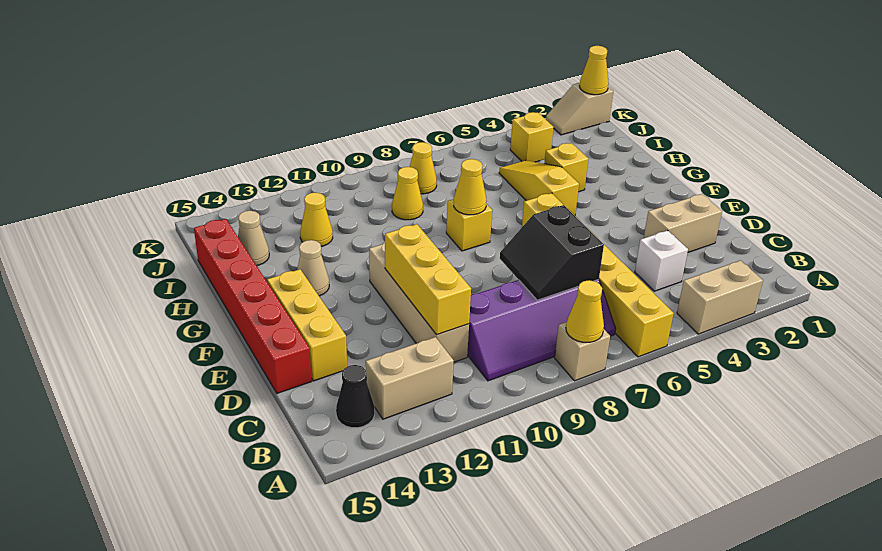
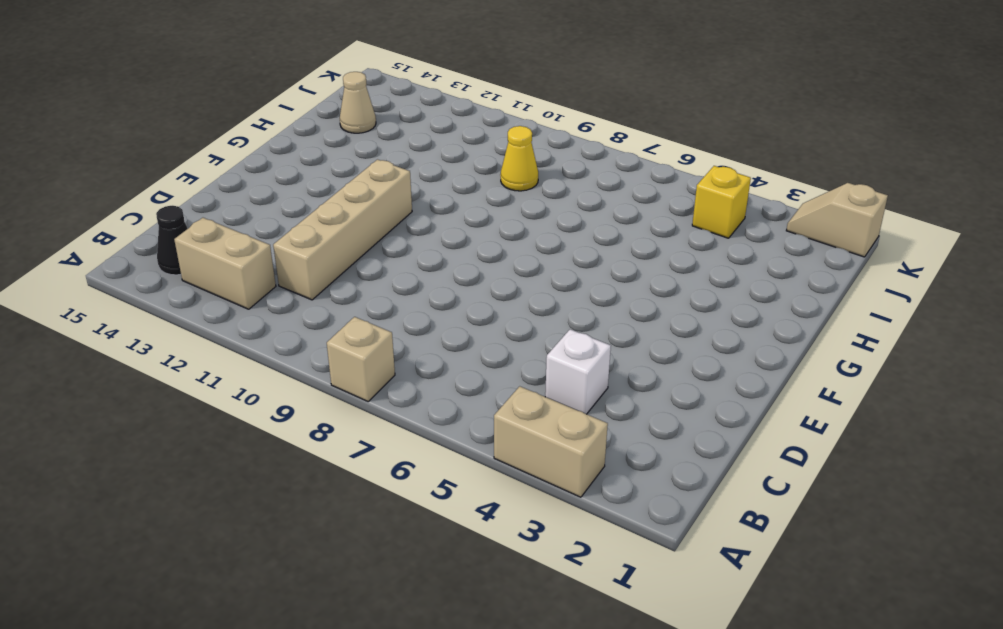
none -> yellow 1x6 brick [522,193,674,357]
none -> purple 2x4 slope [467,279,616,381]
none -> tan 1x2 brick [644,194,722,252]

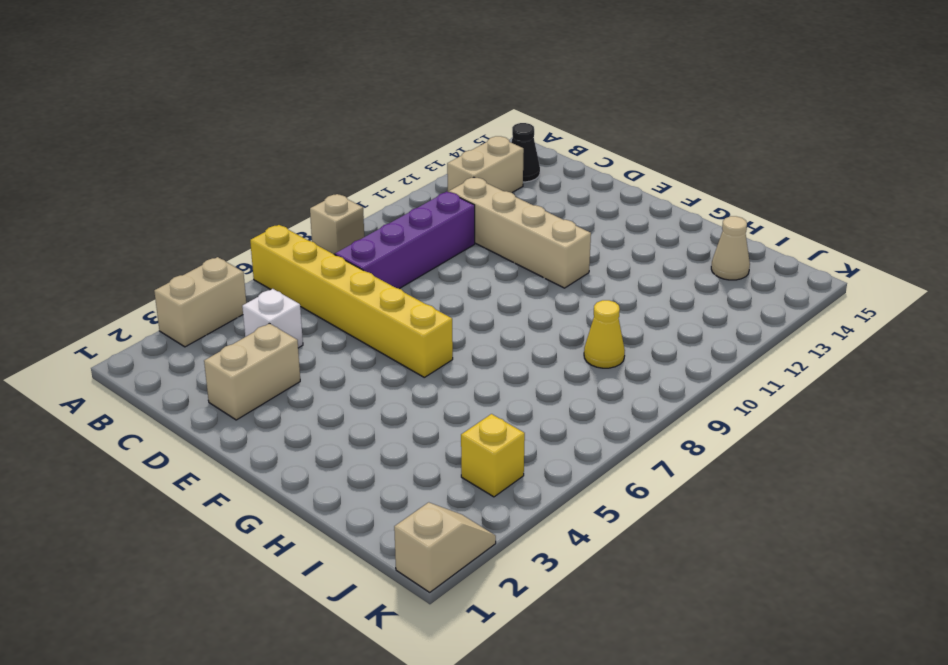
none -> yellow 1x3 brick [267,269,347,381]
none -> red 1x6 brick [194,219,312,393]
none -> yellow 1x3 slope [499,160,579,216]

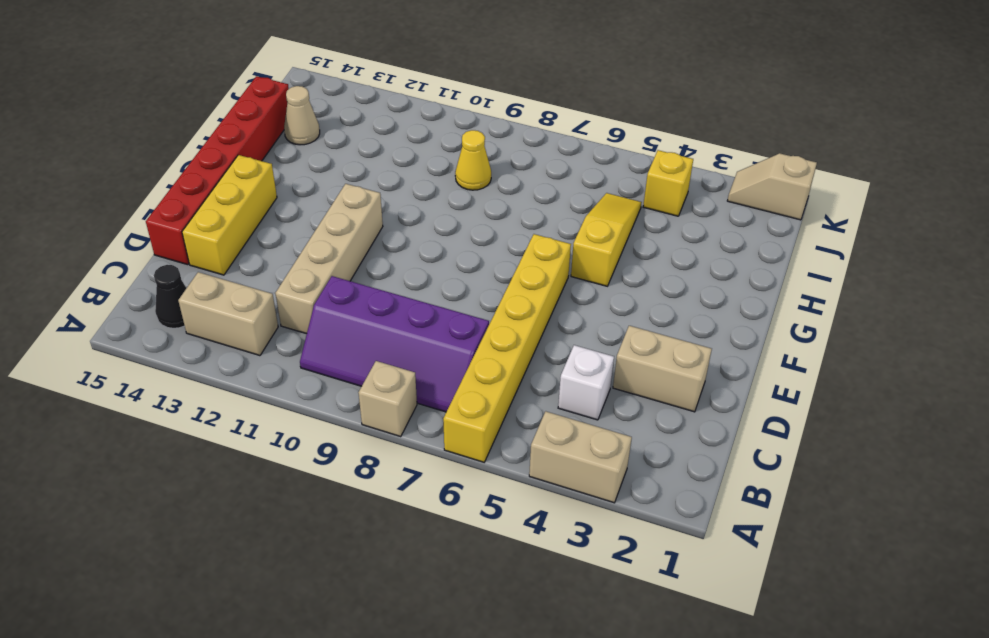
none -> yellow 1x1 brick [446,199,492,251]
none -> tan 1x1 cone [297,240,329,296]
none -> yellow 1x1 brick [544,143,588,192]

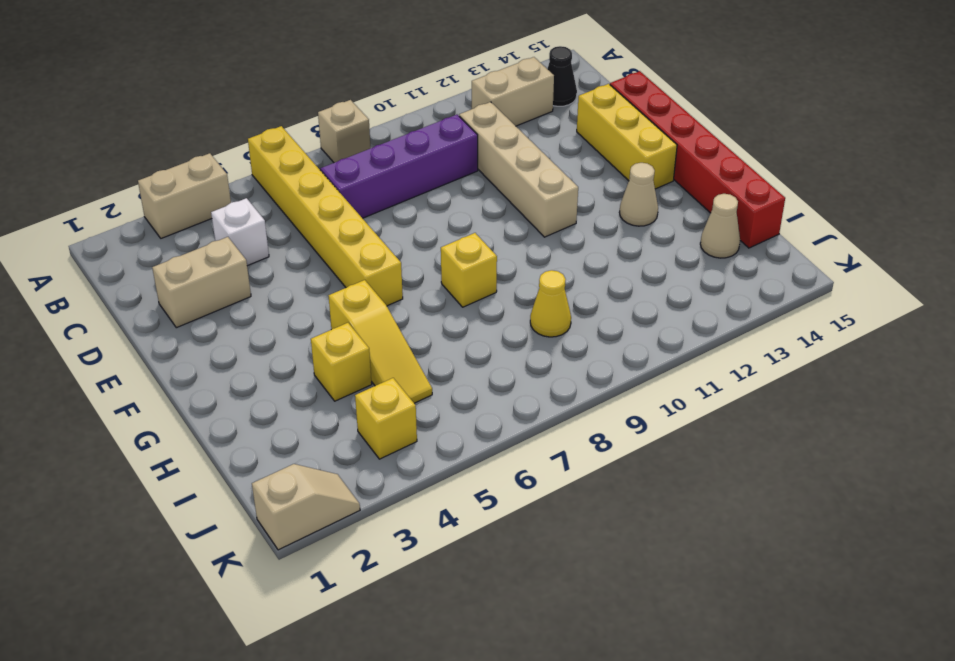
none -> yellow 1x1 cone [300,192,333,246]
none -> yellow 1x1 cone [410,142,437,194]
none -> yellow 1x1 cone [566,280,604,342]

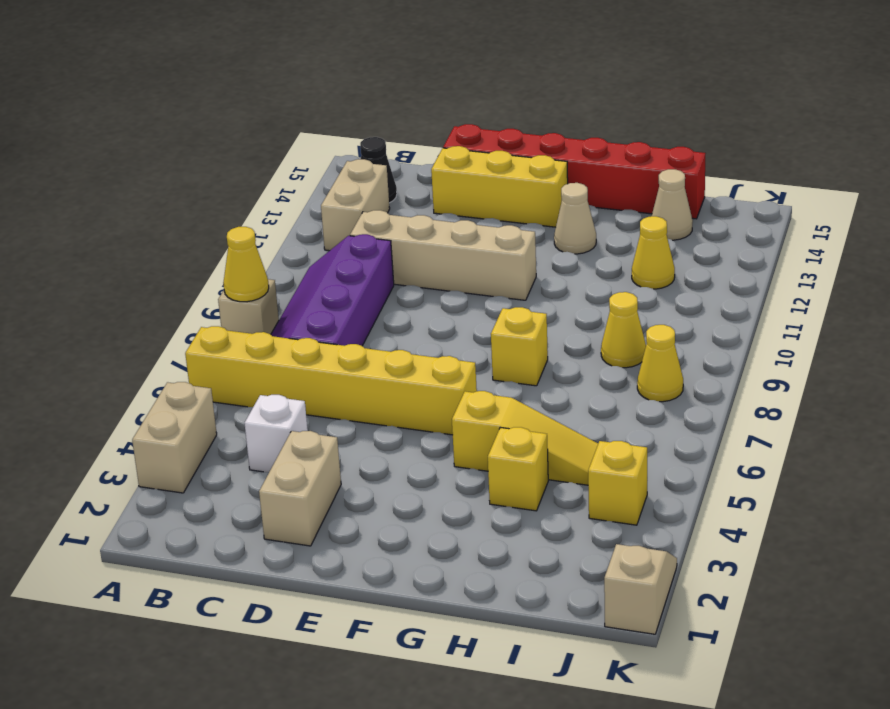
none -> black 2x2 slope [500,205,604,300]
none -> yellow 1x3 brick [385,224,471,335]
none -> yellow 1x1 cone [454,159,486,215]

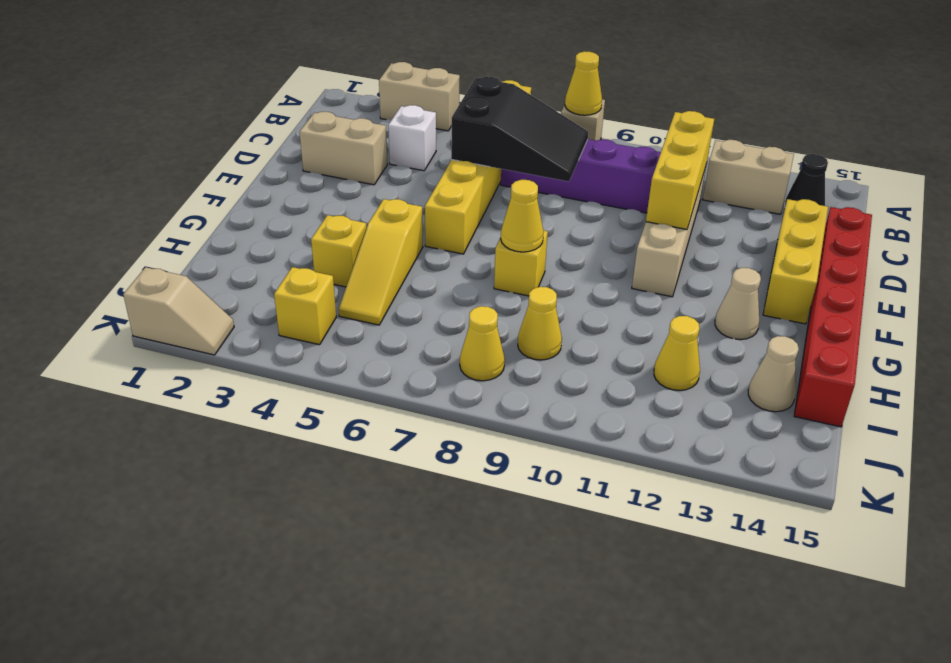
black 2x3 slope [451,76,588,181] -> black 2x2 slope [500,205,604,300]
none -> yellow 1x1 cone [580,46,609,95]

